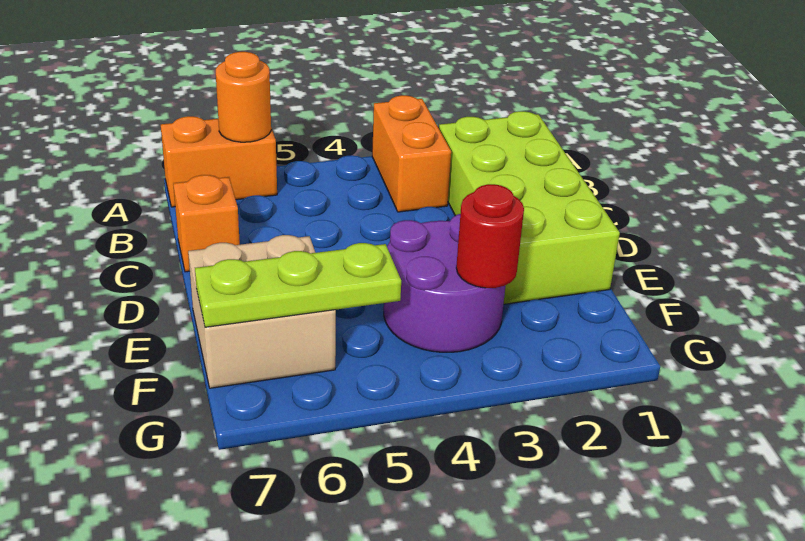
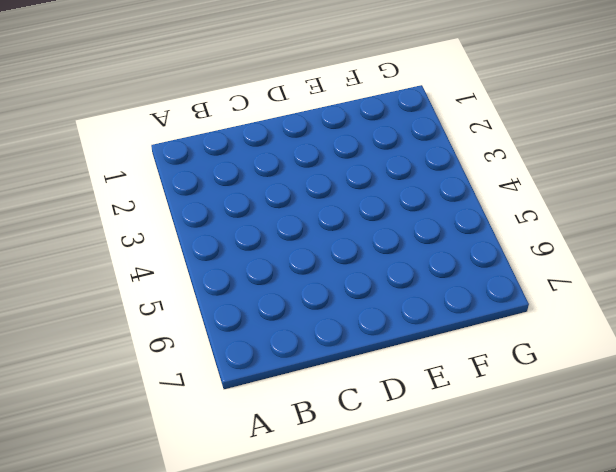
none -> orange 1x2 brick [372,95,451,212]
none -> orange 1x2 brick [161,116,277,207]

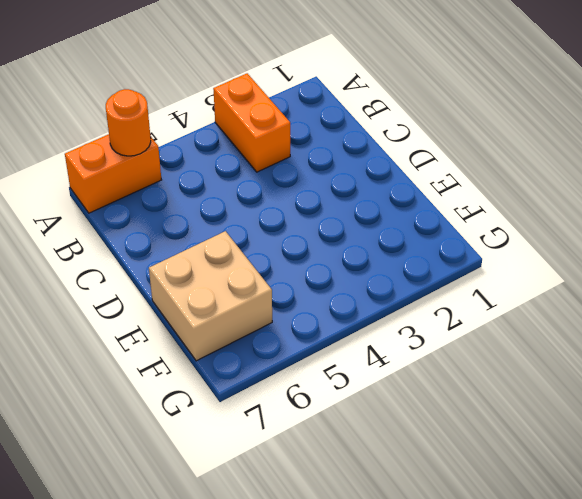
none -> lime 2x4 brick [439,111,620,304]
none -> orange 1x1 brick [173,175,240,272]

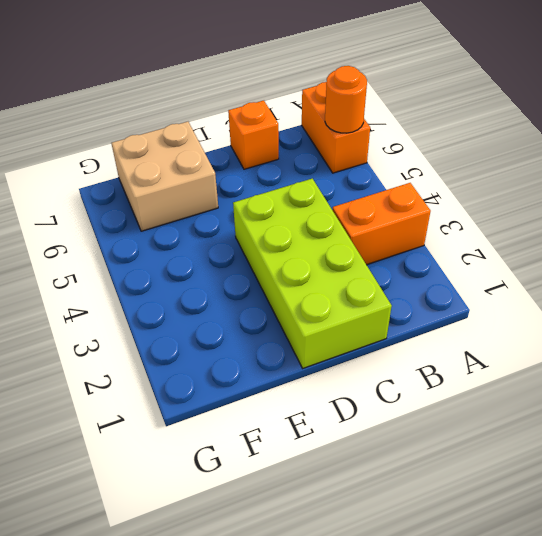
lime 2x4 brick [233,179,392,368] -> lime 2x4 brick turned to [439,111,620,304]
none -> purple 2x2 round brick [384,214,505,352]
none -> red 1x1 round brick [456,184,524,288]

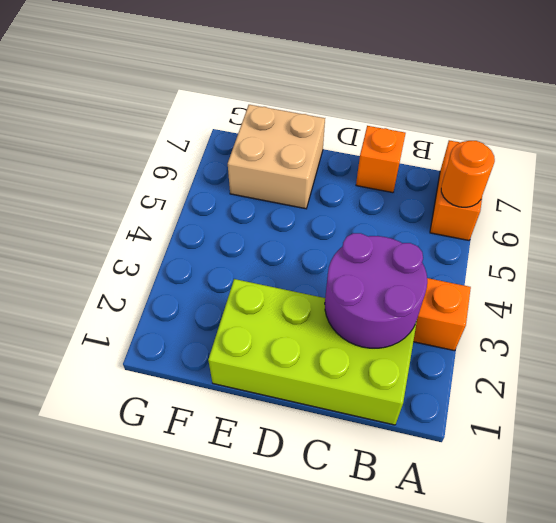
purple 2x2 round brick [325,233,427,348] -> purple 2x2 round brick moved to [384,214,505,352]
none -> red 1x1 round brick [456,184,524,288]
none -> lime 1x3 plate [195,243,401,327]

